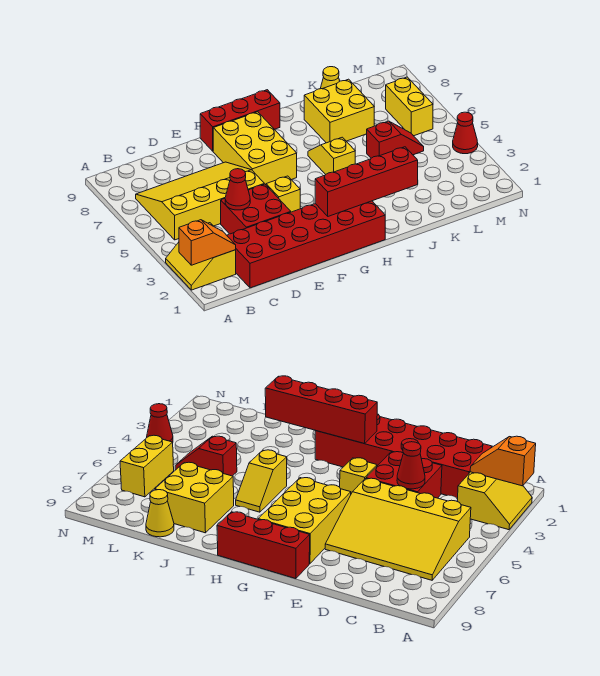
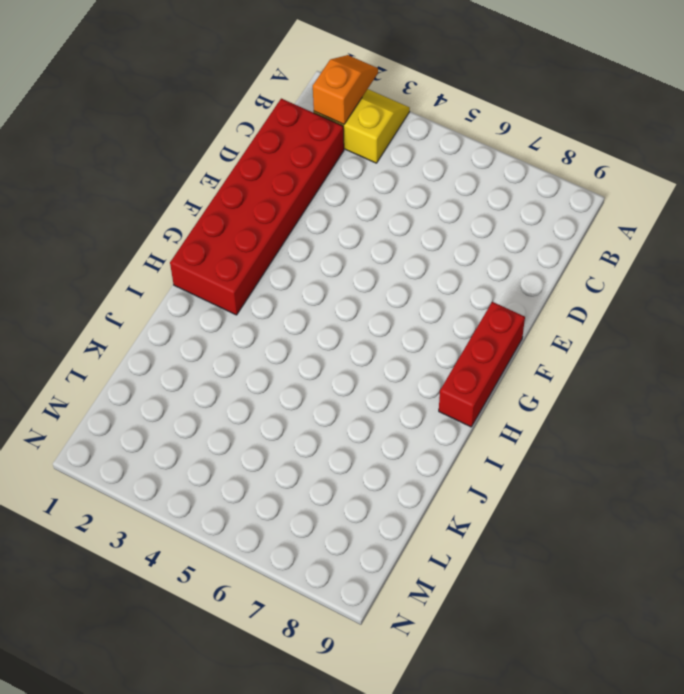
orange 1x2 slope [313,55,378,124] -> orange 1x2 slope turned to [179,220,236,265]
none -> yellow 3x4 slope [136,162,264,240]
none -> red 2x2 brick [221,184,291,234]
none -> yellow 1x1 brick [266,176,300,212]

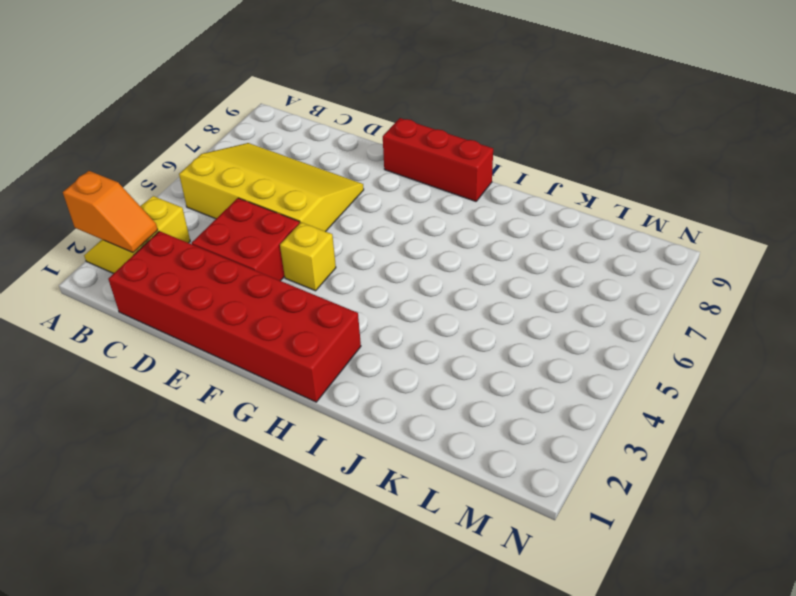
none -> yellow 2x3 brick [213,112,297,185]
none -> yellow 1x2 slope [308,137,355,174]
none -> yellow 2x2 brick [304,79,374,143]

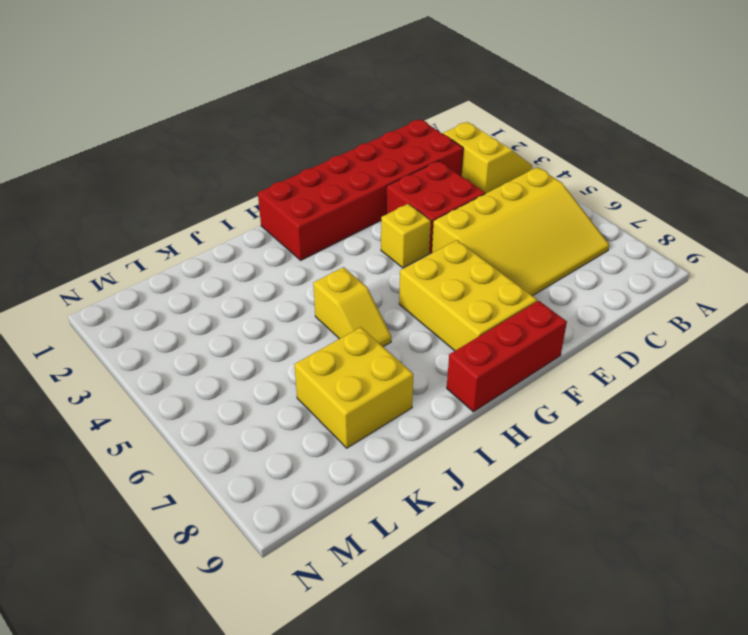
none -> red 1x2 slope [367,121,424,158]
none -> yellow 1x1 cone [320,67,340,89]
none -> yellow 1x2 brick [386,77,433,136]

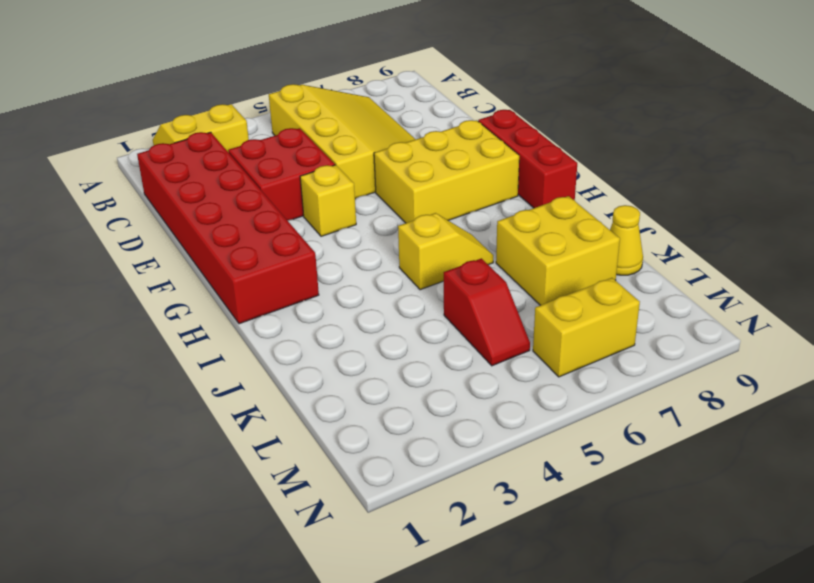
none -> red 1x1 cone [453,112,478,154]
none -> orange 1x2 slope [179,220,236,265]
none -> red 1x1 cone [225,169,250,210]

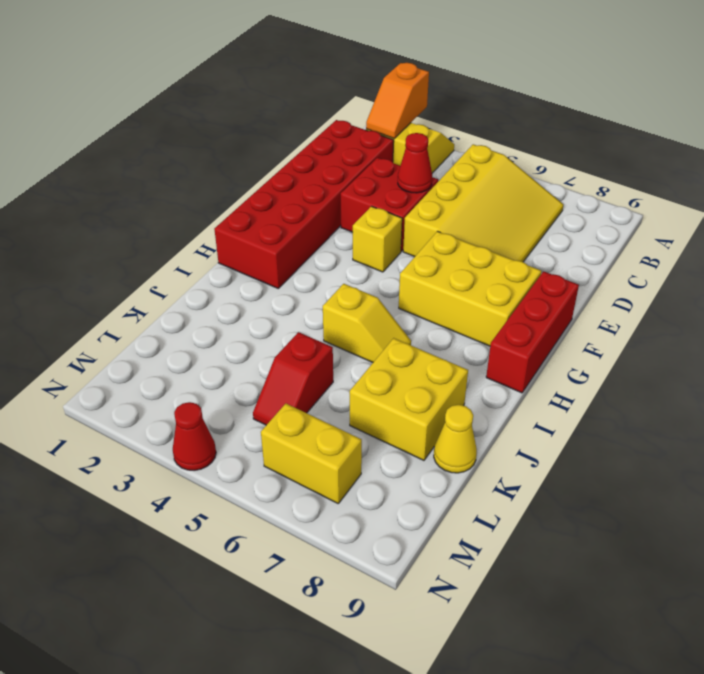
none -> red 1x4 brick [315,147,418,216]

